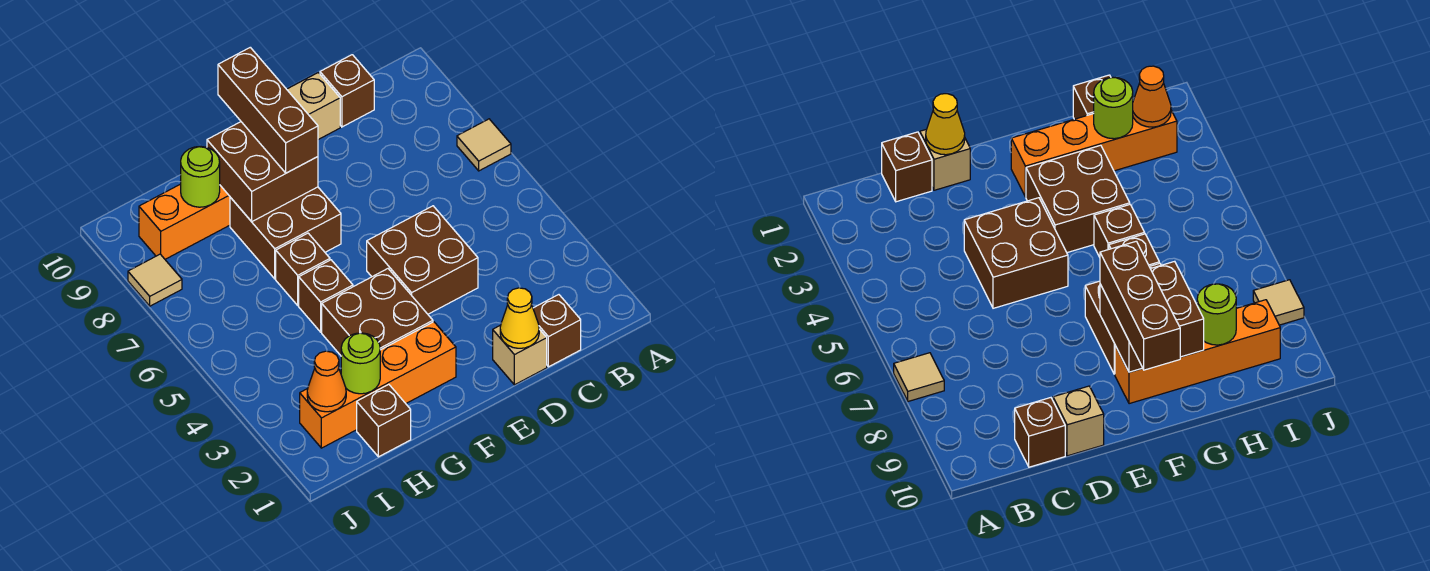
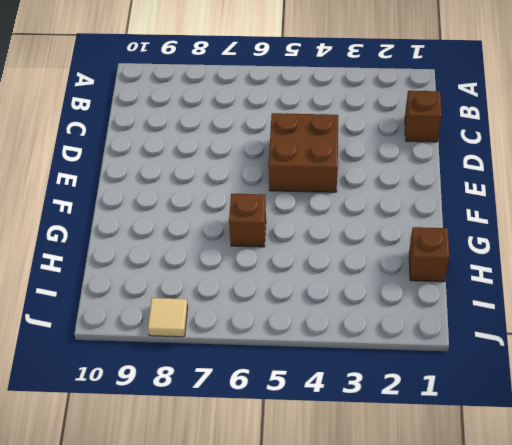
none -> tan 1x1 tile [457,119,511,171]
none -> brown 1x1 brick [320,55,374,127]
none -> tan 1x1 brick [493,325,547,385]

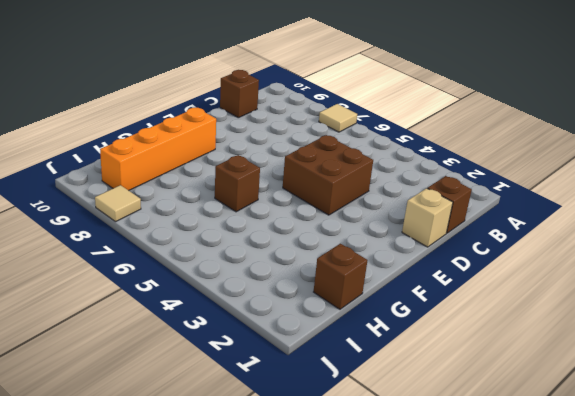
none -> tan 1x1 brick [287,73,340,140]
none -> orange 1x4 brick [300,322,456,448]
none -> brown 2x2 brick [322,269,433,355]

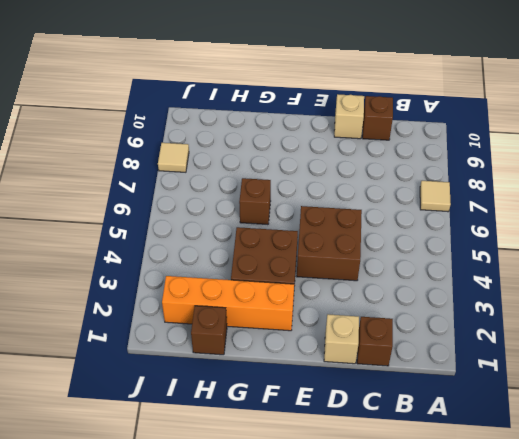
none -> brown 2x2 brick [230,187,341,279]
none -> orange 1x4 brick [139,184,230,259]
none -> brown 1x1 brick [299,260,353,332]

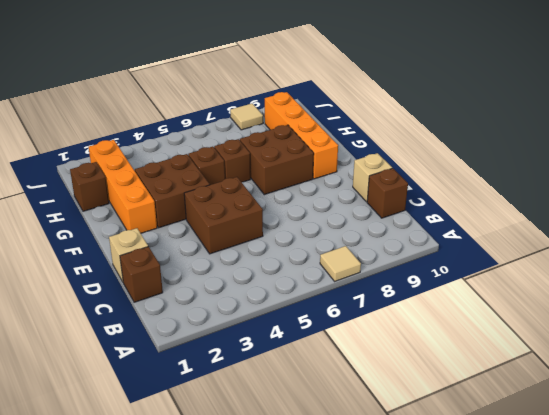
none -> yellow 1x1 cone [500,288,539,348]
none -> brown 2x2 brick [207,122,318,222]
none -> lime 1x1 round brick [341,333,380,394]

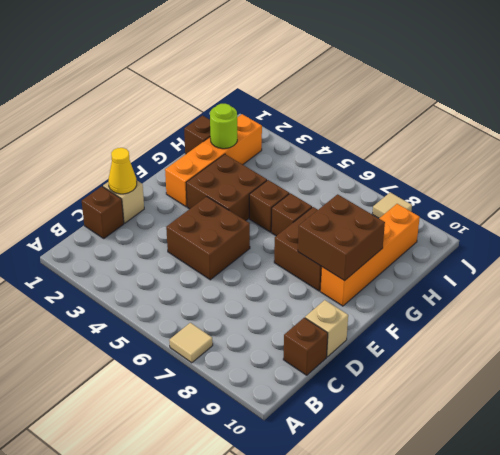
none -> lime 1x1 round brick [181,146,220,207]
none -> orange 1x1 cone [307,351,346,412]
none -> brown 1x3 brick [218,47,318,173]

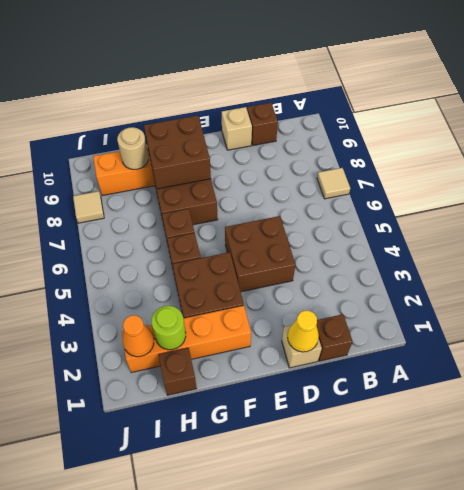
tan 1x1 round brick [117,127,148,170] -> lime 1x1 round brick [181,146,220,207]
none -> brown 1x3 brick [218,47,318,173]

